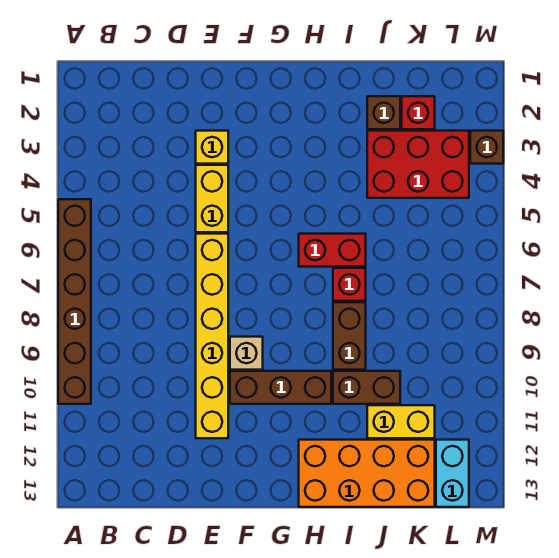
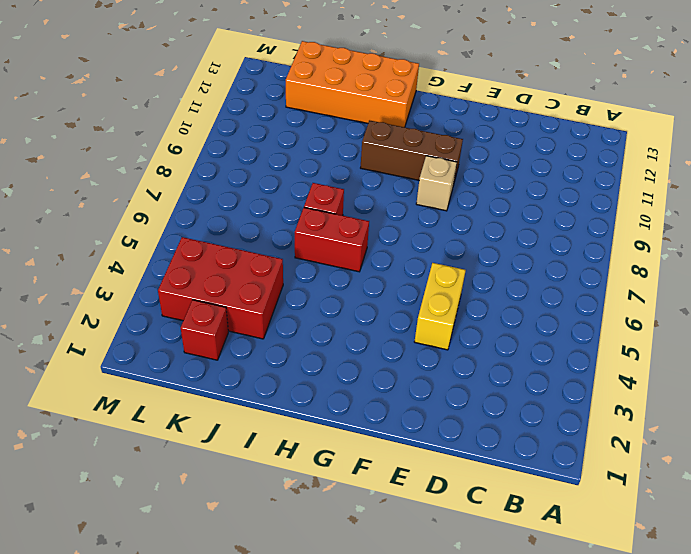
none -> brown 1x6 brick [58,199,91,404]
none -> yellow 1x1 brick [196,131,228,164]
none -> yellow 1x6 brick [196,234,228,438]

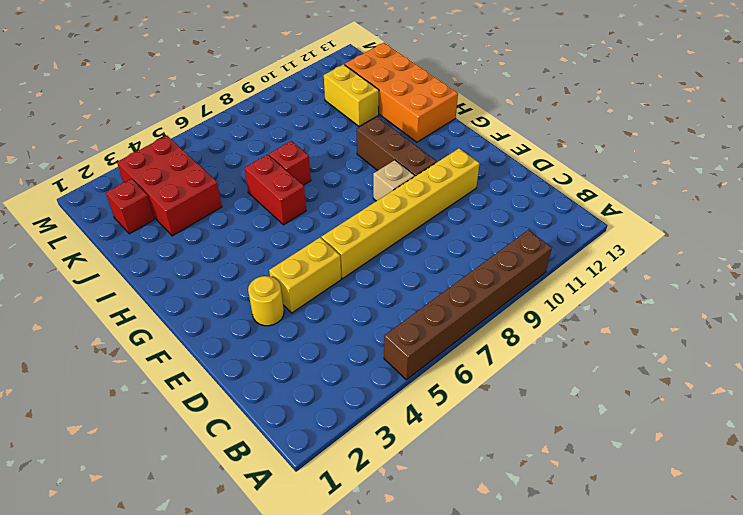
yellow 1x1 round brick [248,276,284,326] -> yellow 1x1 brick [196,131,228,164]
none -> brown 1x2 brick [333,302,366,370]
none -> brown 1x2 brick [333,371,400,404]
none -> brown 1x1 brick [367,96,400,129]

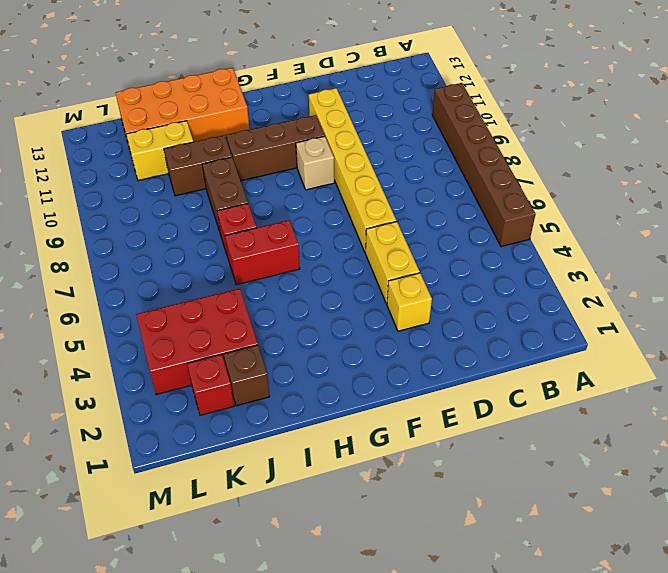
none -> cyan 1x2 brick [436,440,469,507]
none -> brown 1x1 brick [470,131,503,164]

